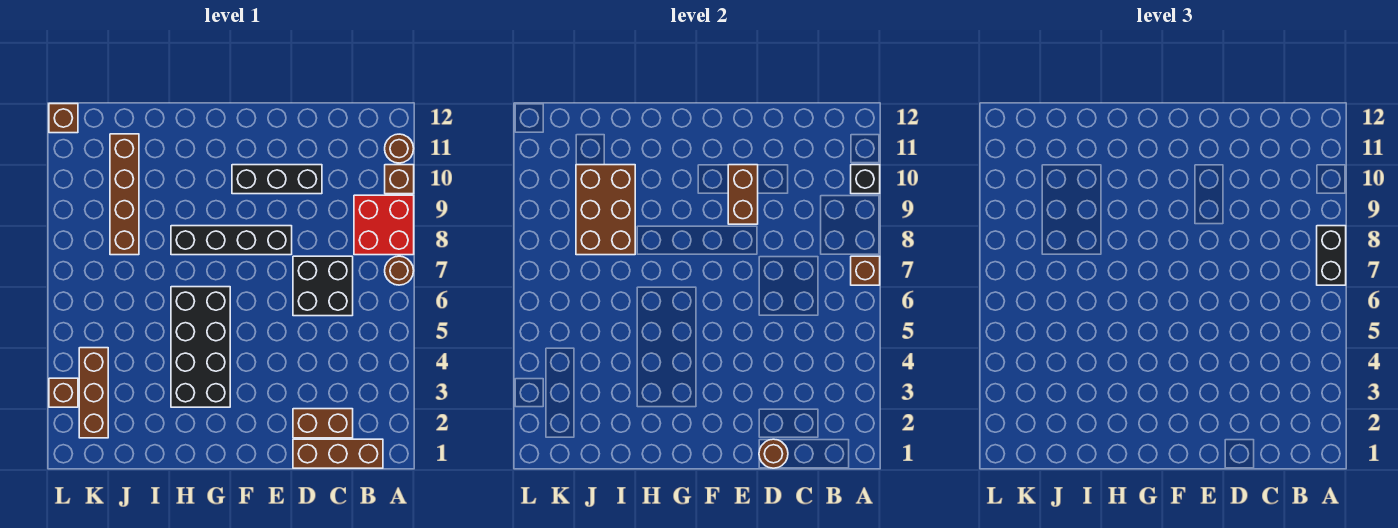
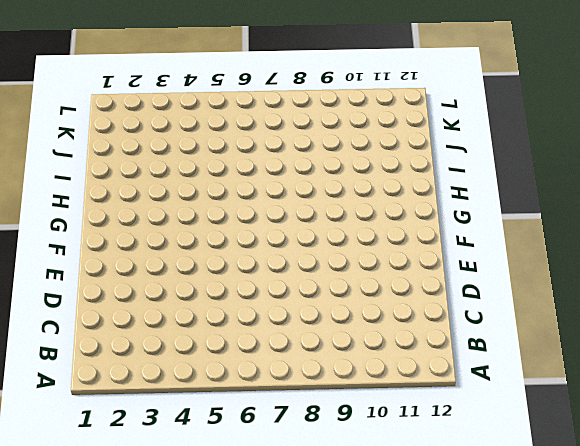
none -> brown 1x1 round brick [385,256,414,285]
none -> red 2x2 brick [354,195,414,255]
none -> brown 1x1 brick [385,165,414,194]

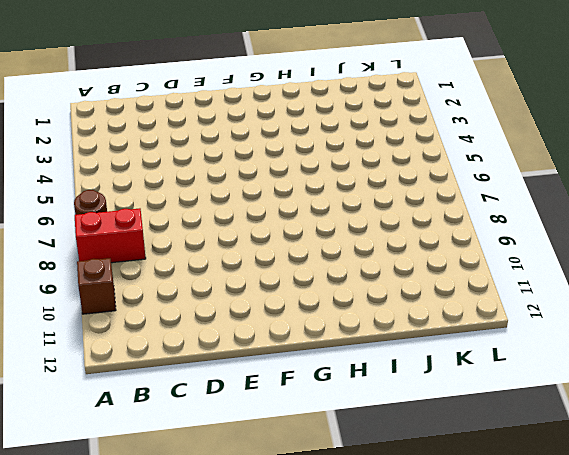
red 1x2 brick [75,208,146,263] -> red 2x2 brick [354,195,414,255]
none -> brown 1x1 round brick [385,134,414,163]
none -> brown 1x3 brick [293,439,383,468]
none -> brown 1x2 brick [293,409,353,438]

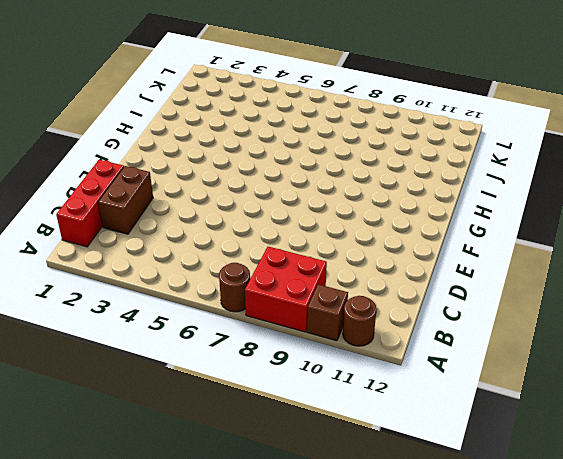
red 1x3 brick [56,160,124,247] -> brown 1x3 brick [293,439,383,468]
none -> black 2x2 brick [293,256,353,316]
none -> black 1x3 brick [232,165,322,194]
none -> black 1x4 brick [171,226,292,255]

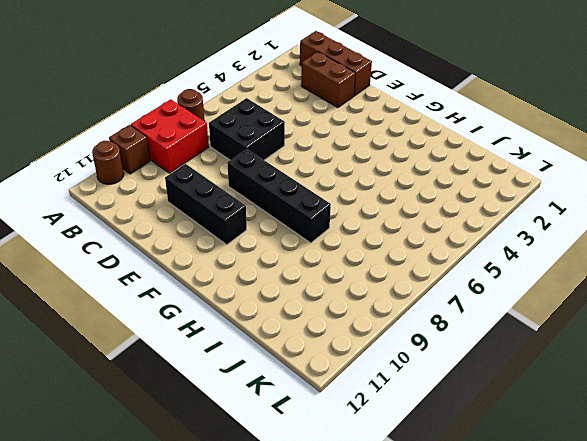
none -> black 2x4 brick [171,287,230,407]
none -> brown 1x4 brick [110,134,139,255]
none -> brown 1x3 brick [79,348,108,438]

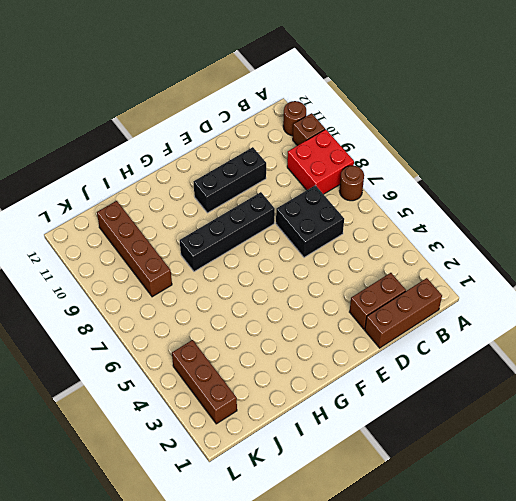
none -> black 2x4 brick [171,287,230,407]
none -> brown 1x1 brick [49,378,78,407]
none -> brown 1x1 brick [49,104,78,133]

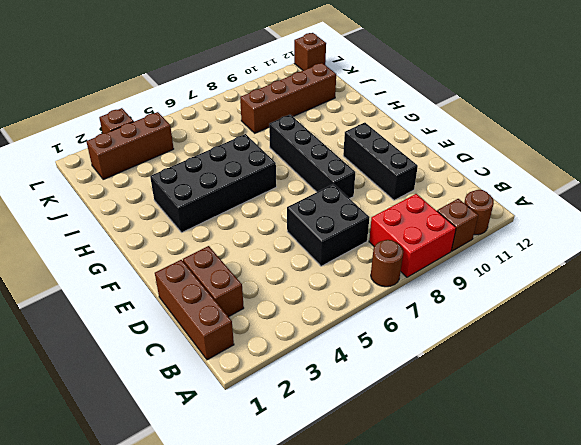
none -> brown 1x1 brick [851,256,880,285]
none -> black 1x1 brick [851,165,880,194]
none -> brown 1x1 round brick [759,439,788,468]

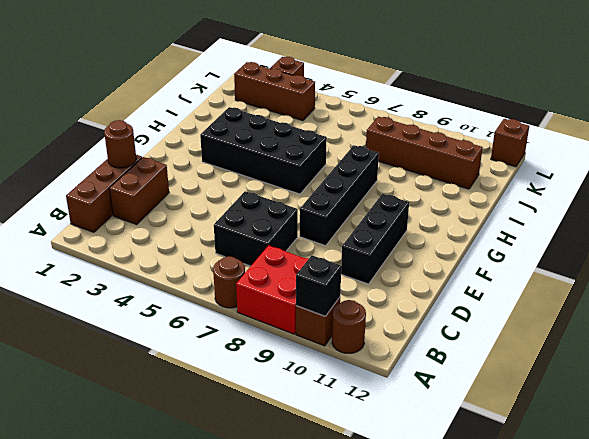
none -> brown 1x1 brick [851,256,880,285]
none -> brown 1x2 brick [728,165,758,224]
none -> brown 2x3 brick [576,165,635,255]

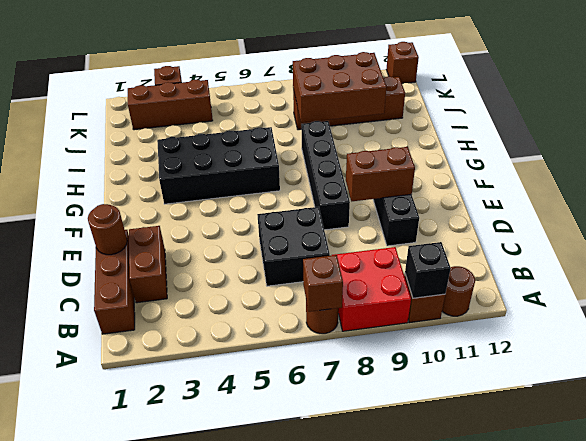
none -> black 1x2 brick [1317,226,1346,285]

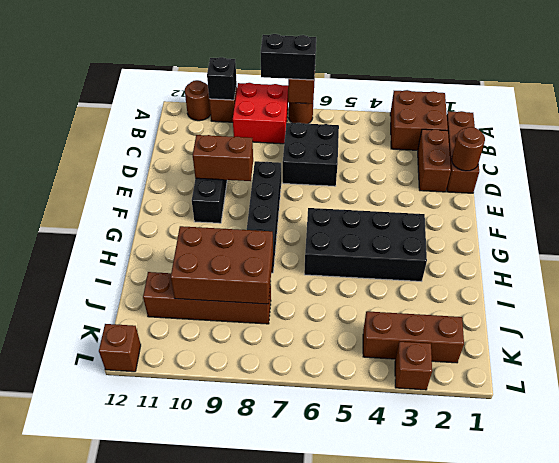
brown 2x2 brick [390,90,448,150] -> none

